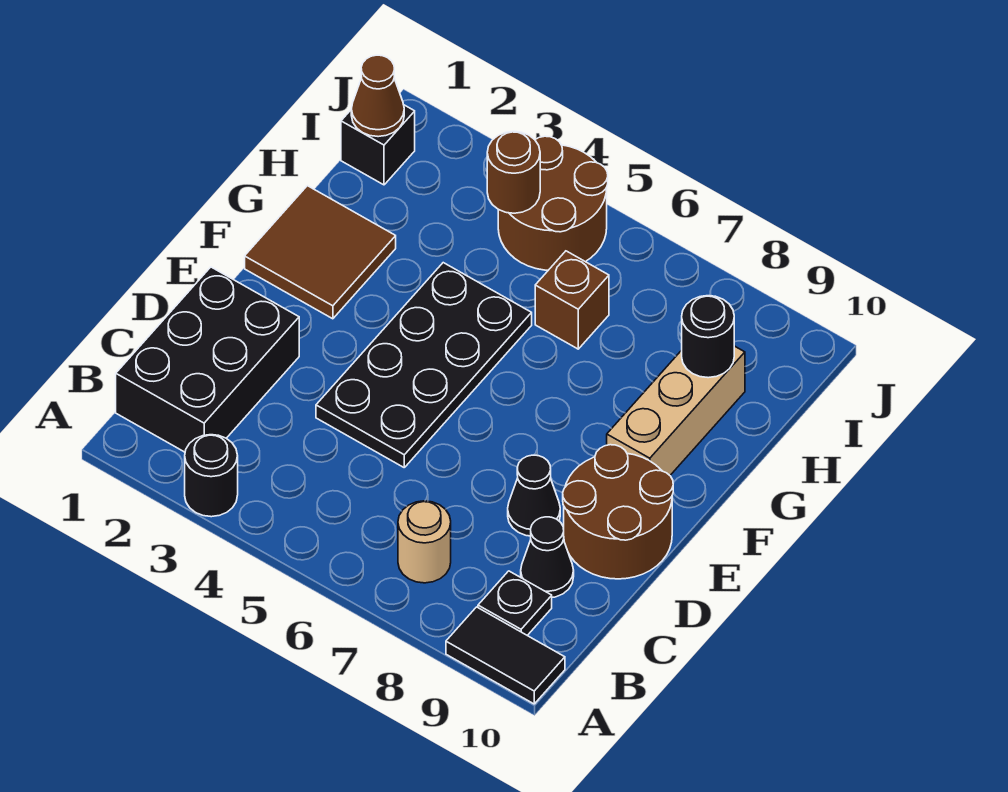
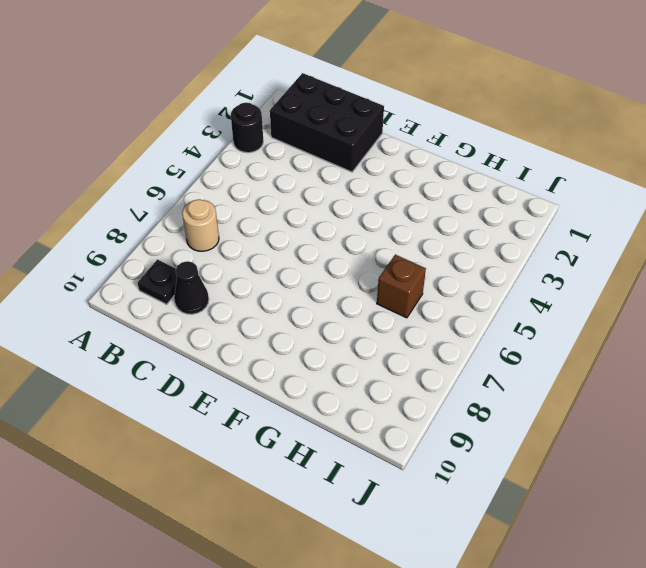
none -> black 1x2 tile [446,607,565,704]
none -> black 2x4 plate [316,263,532,467]
none -> black 1x1 cone [508,455,560,536]

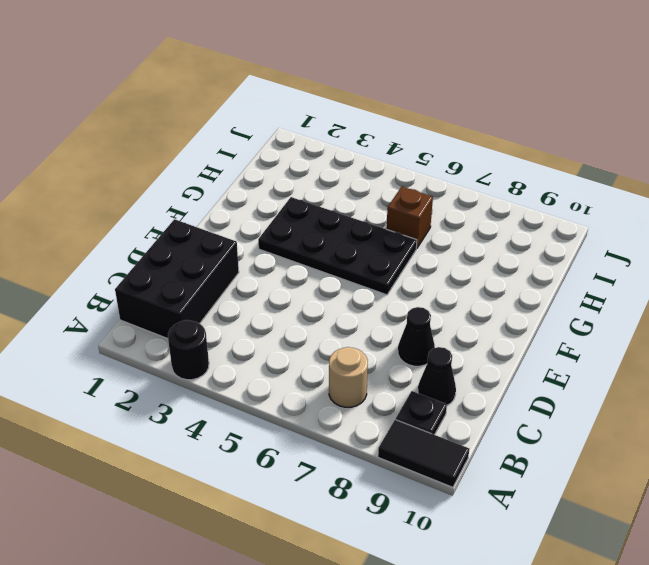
black 2x4 plate [258,197,417,295] -> black 2x4 plate turned to [316,263,532,467]
none -> brown 2x2 round brick [563,445,673,579]
none -> brown 2x2 tile [245,186,396,319]
none -> tan 1x3 brick [607,346,745,475]

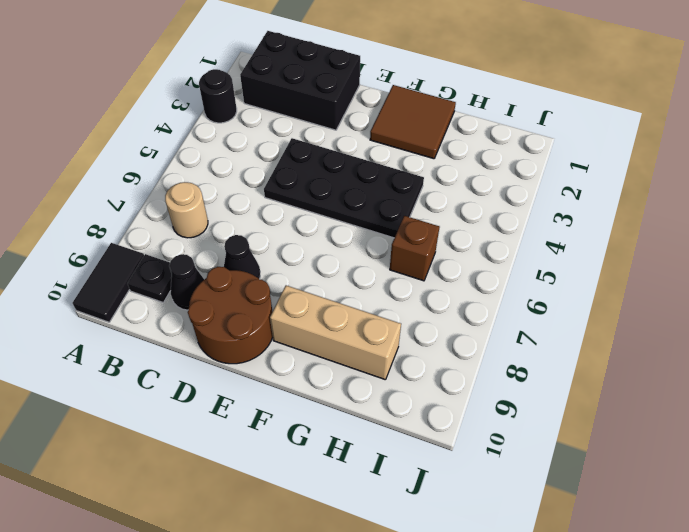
none -> black 1x1 brick [341,105,415,185]
none -> brown 2x2 round brick [498,136,608,270]
none -> black 1x1 round brick [682,296,734,378]

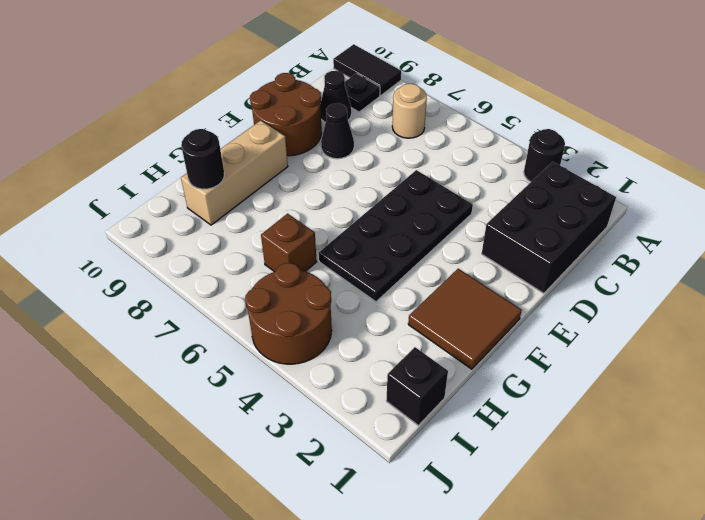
none -> brown 1x1 cone [351,55,404,137]
none -> brown 1x1 round brick [487,131,540,213]

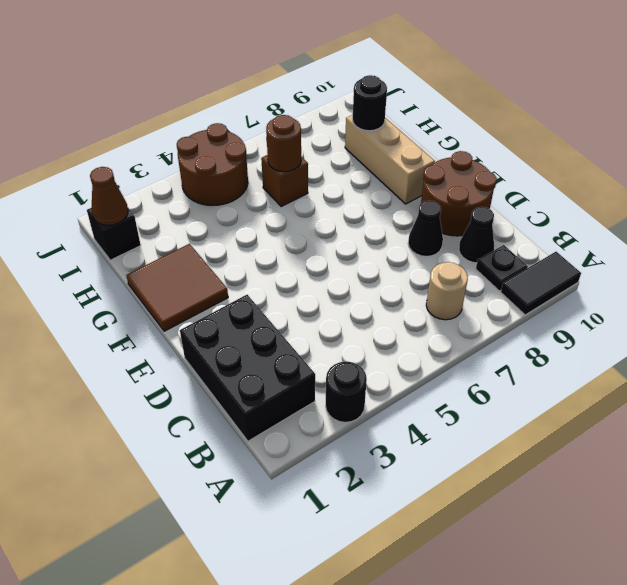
brown 1x1 round brick [266,115,301,172] -> brown 1x1 round brick moved to [487,131,540,213]
none -> black 2x4 plate [316,263,532,467]

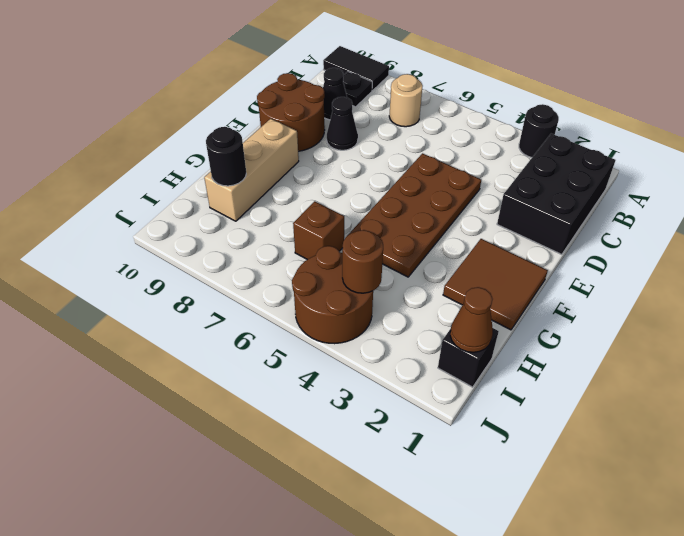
brown 2x4 plate [347,153,481,277] -> black 2x4 plate [316,263,532,467]

